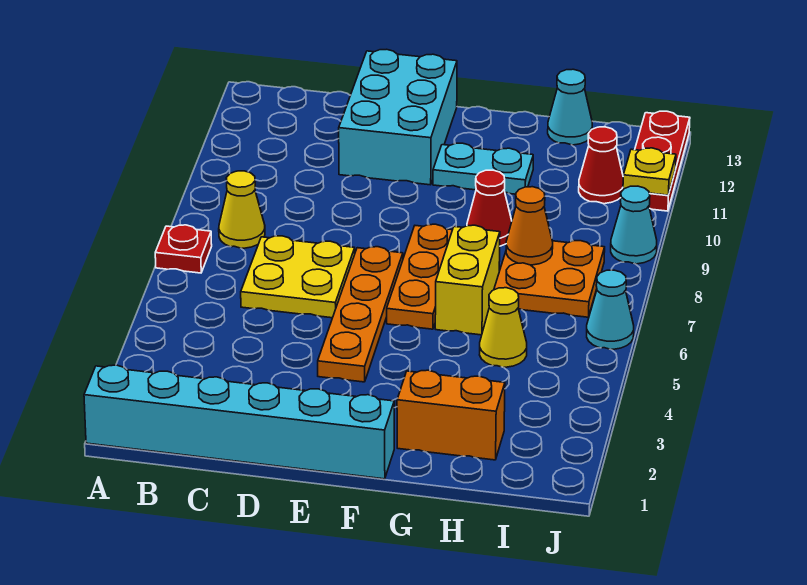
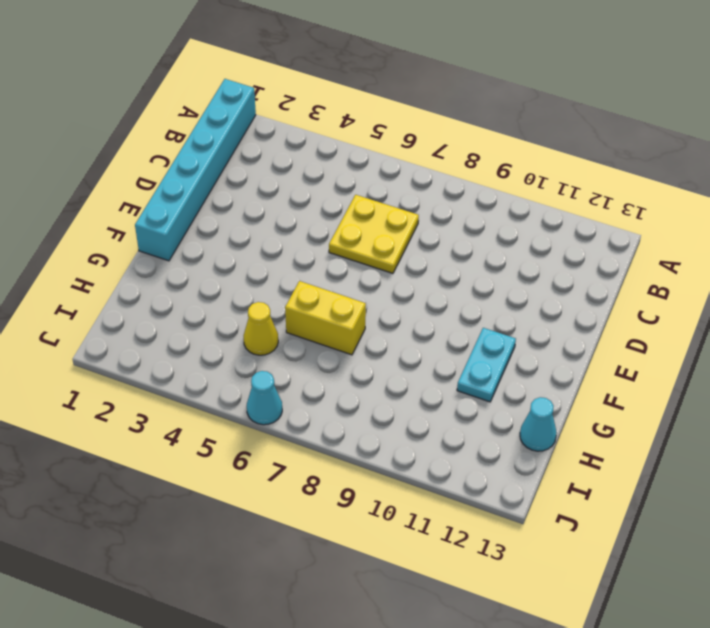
none -> red 1x1 plate [155,225,212,273]
none -> yellow 1x1 cone [219,171,265,248]
none -> cyan 2x3 brick [339,49,457,185]

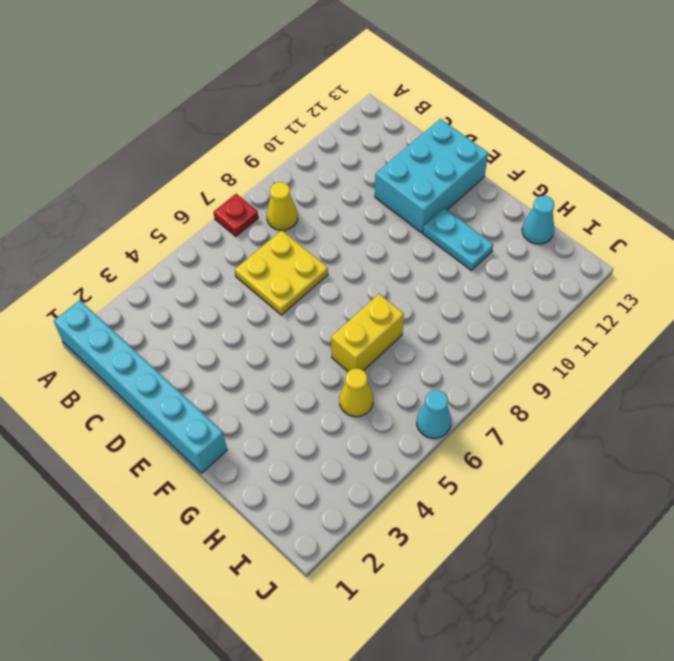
none -> orange 1x4 plate [318,247,403,382]
none -> orange 1x3 plate [387,224,452,329]
none -> orange 1x2 brick [397,370,505,460]

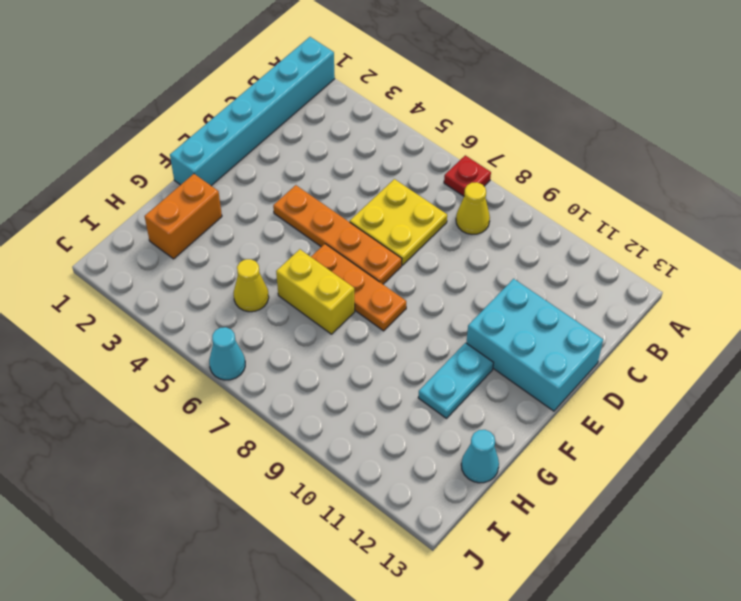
none -> red 1x1 cone [467,170,512,246]
none -> orange 2x2 plate [494,241,605,317]
none -> red 1x1 cone [579,127,623,204]

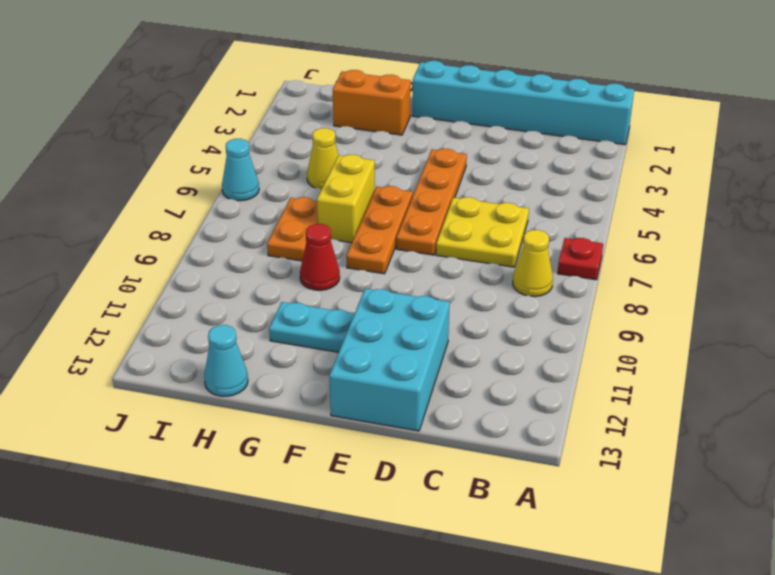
orange 1x2 plate [267,197,318,261] -> orange 2x2 plate [494,241,605,317]
none -> red 1x1 cone [579,127,623,204]
none -> cyan 1x1 cone [611,186,657,264]
none -> red 1x3 plate [635,111,690,211]

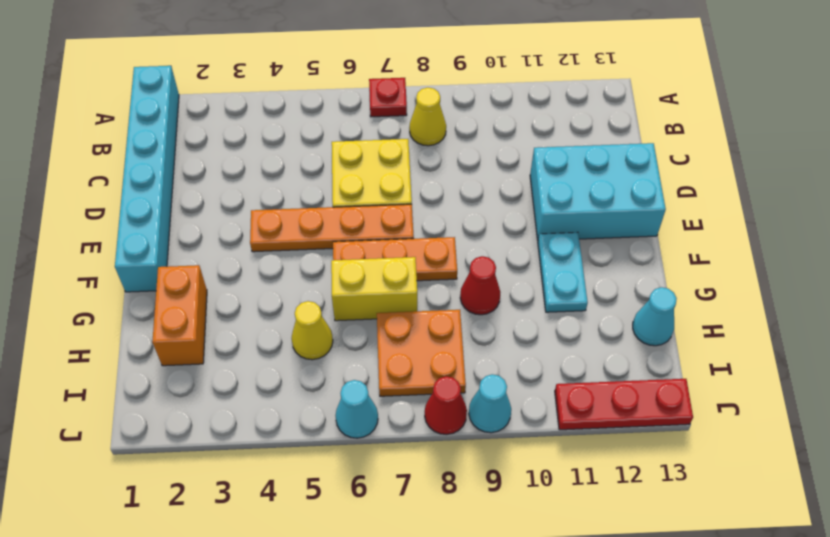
red 1x1 cone [425,376,467,434] -> red 1x1 cone moved to [579,127,623,204]
none -> orange 1x1 cone [506,187,553,265]
none -> yellow 1x1 plate [623,148,676,195]

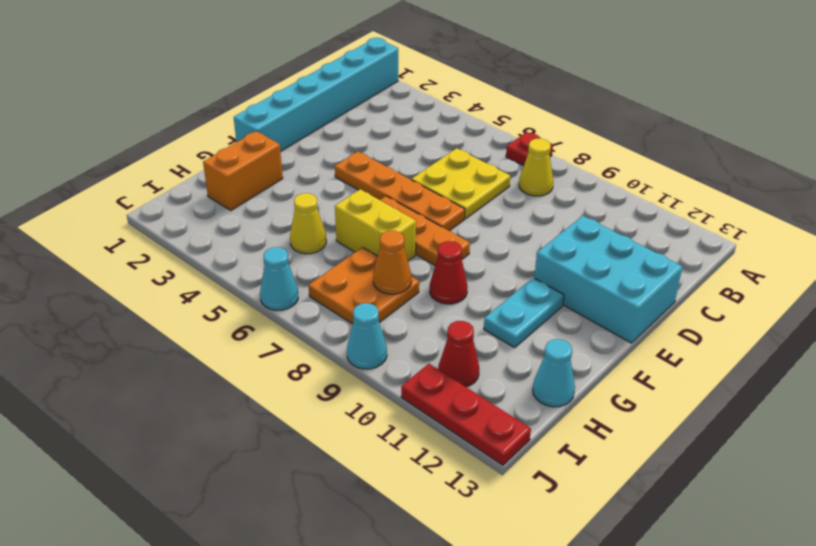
none -> yellow 1x1 plate [623,148,676,195]

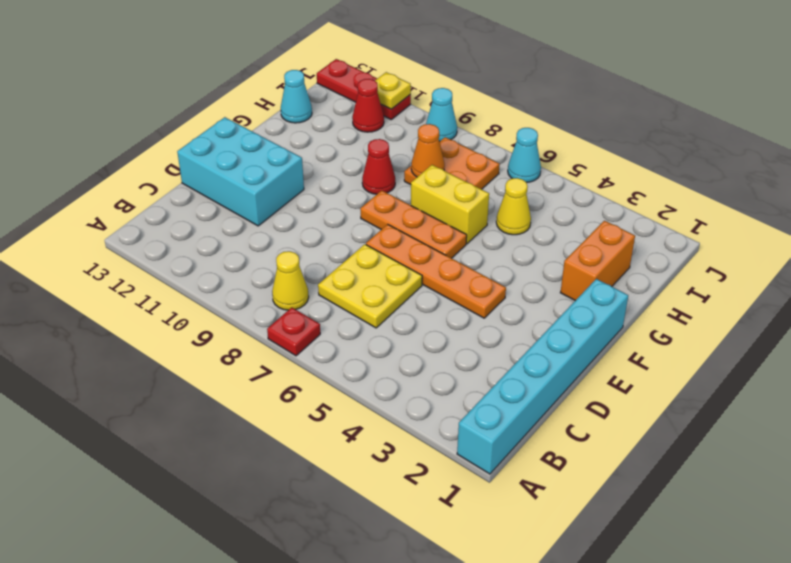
none -> cyan 1x2 plate [433,143,533,194]

